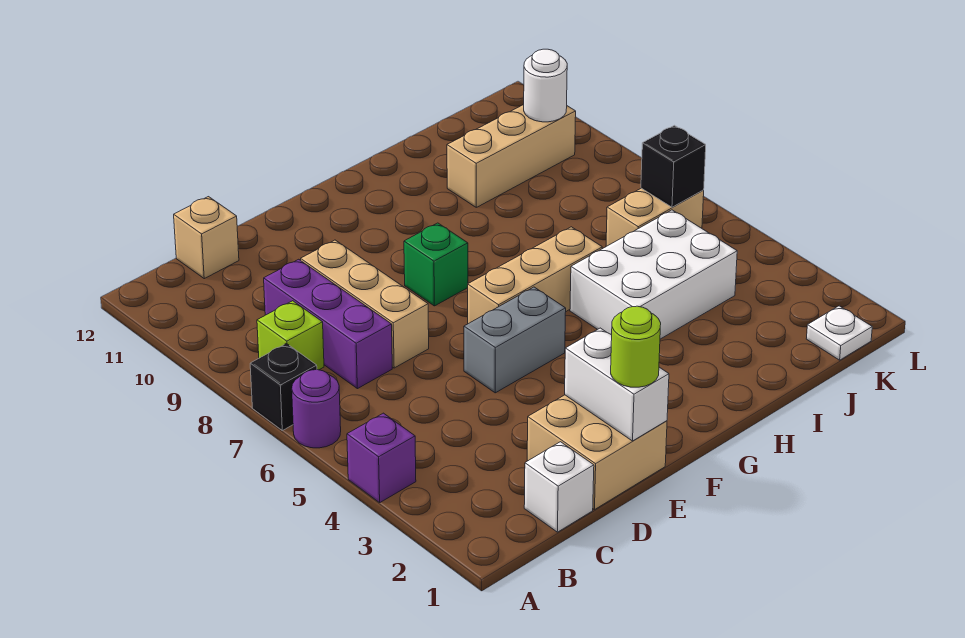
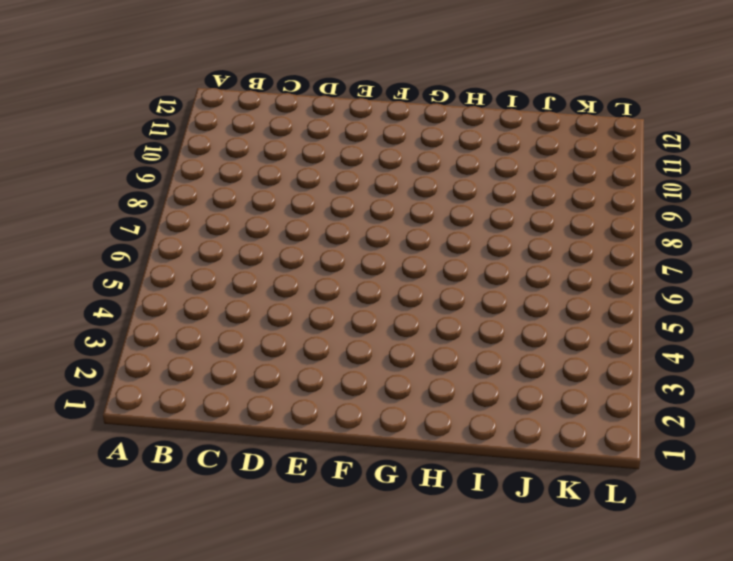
none -> purple 1x1 brick [347,413,416,502]
none -> purple 1x1 round brick [292,370,341,448]
none -> black 1x1 brick [250,344,317,431]

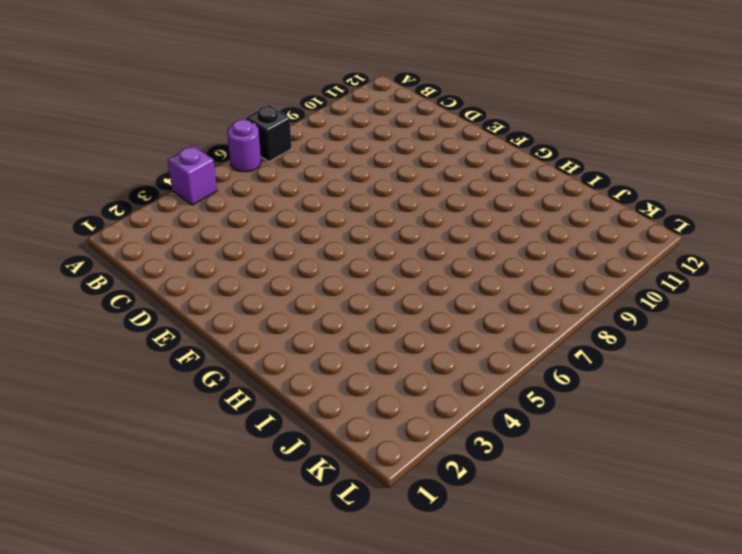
none -> lime 1x1 brick [257,301,324,370]
none -> white 1x1 brick [524,442,594,532]
none -> purple 1x3 brick [264,259,392,389]

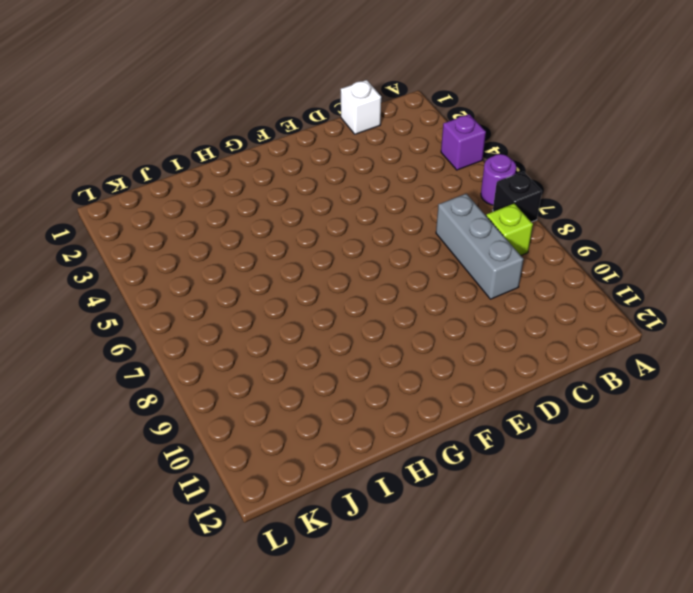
grey 1x3 brick [436,194,523,299] -> purple 1x3 brick [264,259,392,389]
none -> tan 1x1 brick [174,197,239,279]
none -> tan 2x2 brick [527,395,667,510]
none -> tan 1x3 brick [301,240,429,368]

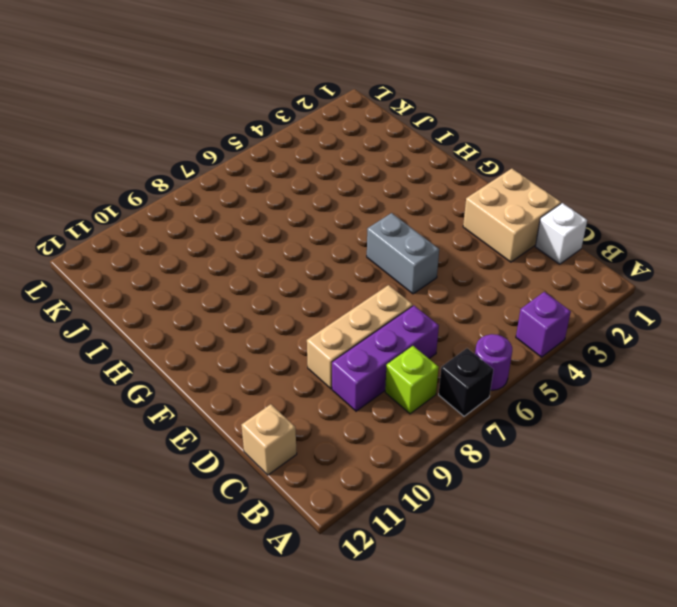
none -> tan 1x3 brick [468,227,602,324]
none -> green 1x1 brick [404,223,468,306]
none -> white 2x3 brick [570,210,737,339]

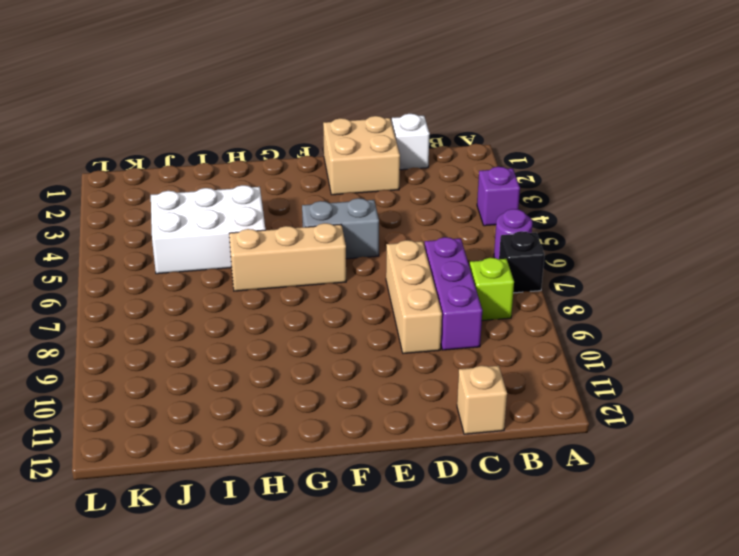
none -> green 1x1 brick [404,223,468,306]
none -> tan 1x3 brick [447,105,576,207]
none -> tan 1x2 brick [606,188,704,246]

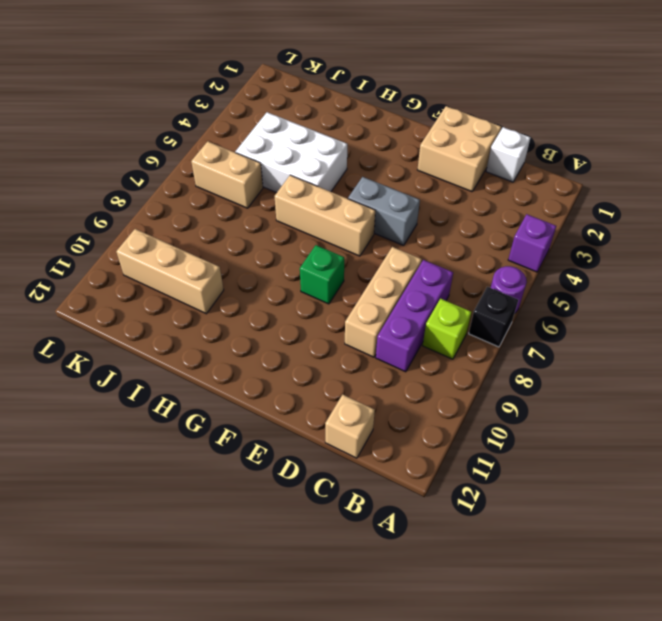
none -> white 1x1 plate [806,306,872,360]
none -> white 1x2 brick [565,328,669,441]
none -> black 1x1 brick [641,125,706,207]

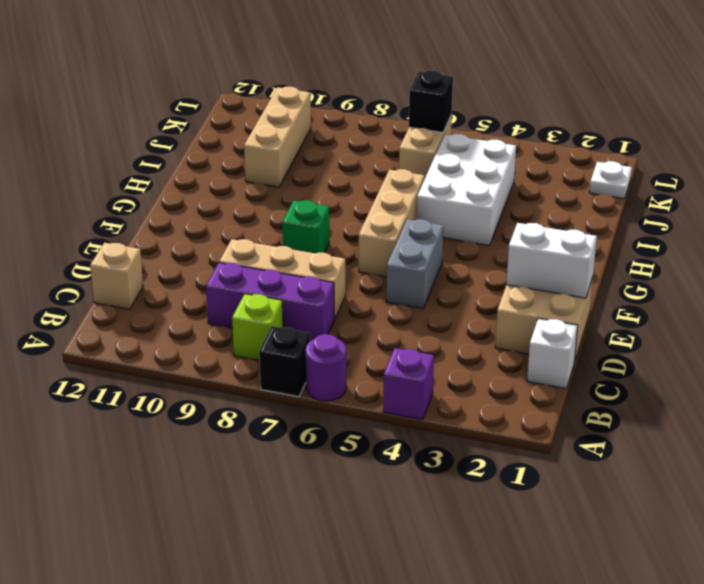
none -> white 1x1 round brick [524,49,567,122]
none -> lime 1x1 round brick [611,306,661,387]

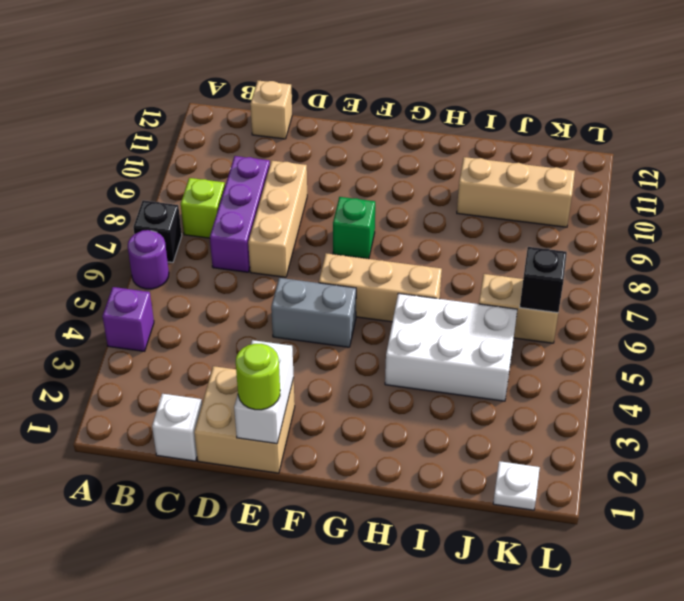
none -> white 1x1 round brick [524,49,567,122]

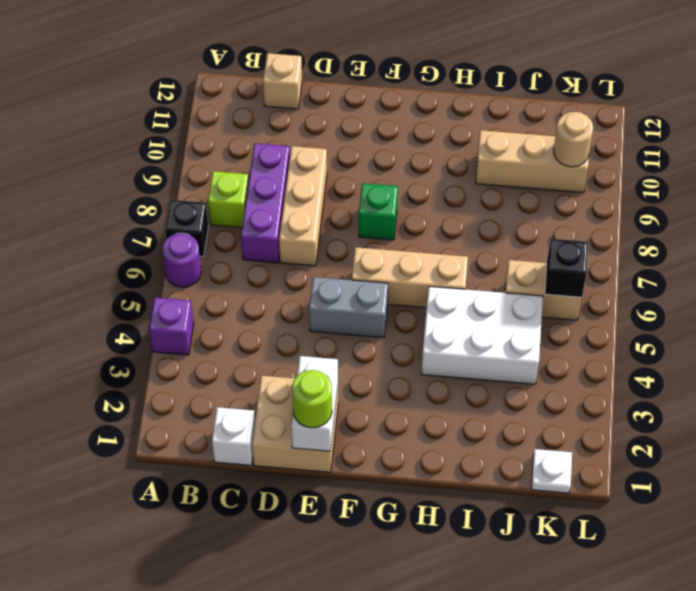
tan 1x1 round brick [553,112,593,167] -> white 1x1 round brick [524,49,567,122]

